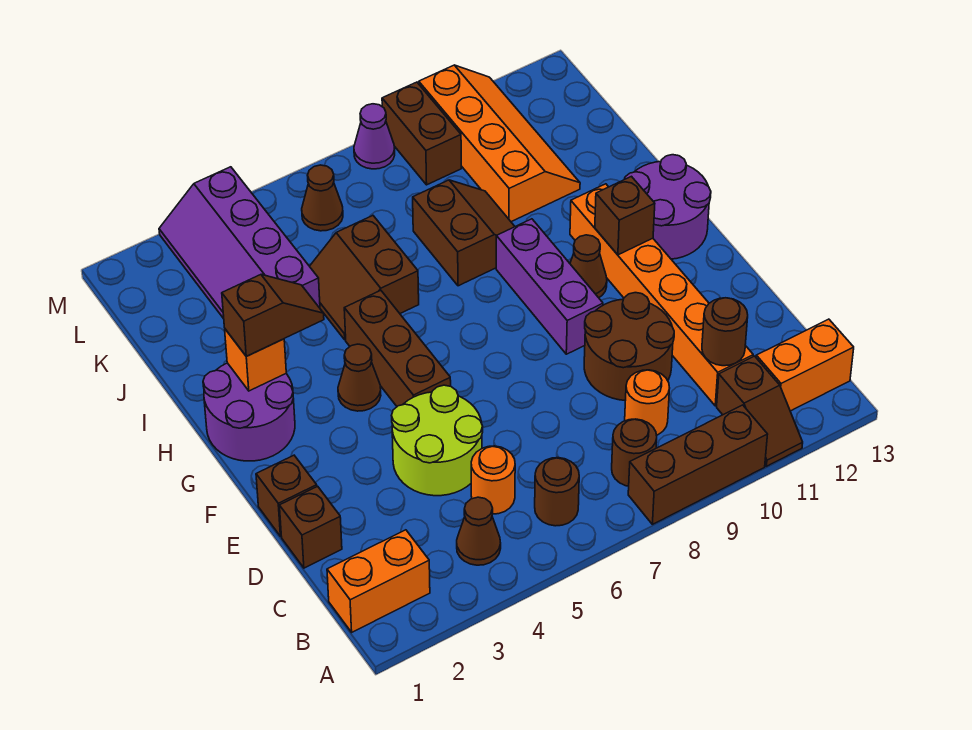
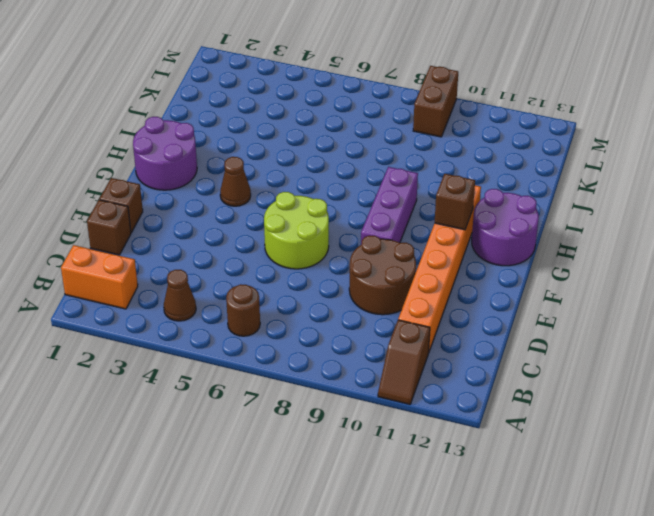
lime 2x2 round brick [264,192,329,269] -> lime 2x2 round brick moved to [392,385,483,496]
none -> brown 1x3 brick [628,405,768,524]
none -> brown 1x1 round brick [612,419,657,486]
none -> orange 1x2 brick [756,319,854,411]
none -> orange 1x1 round brick [471,446,515,514]

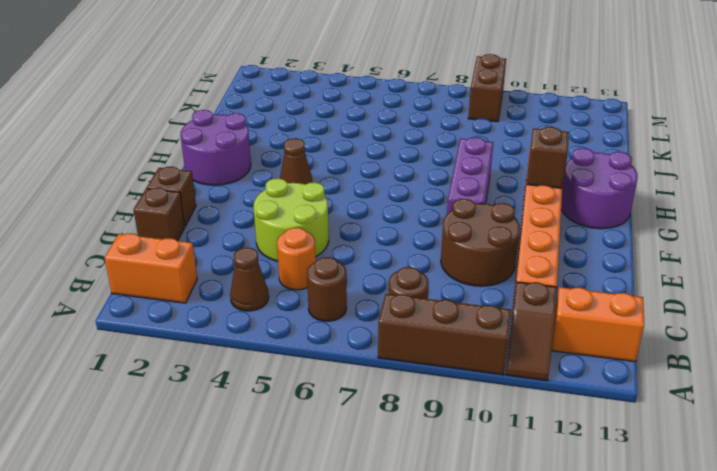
none -> orange 1x1 round brick [625,370,670,435]
none -> brown 1x3 brick [344,290,451,406]
none -> brown 1x1 cone [570,235,607,298]
none -> brown 2x2 slope [310,216,419,340]

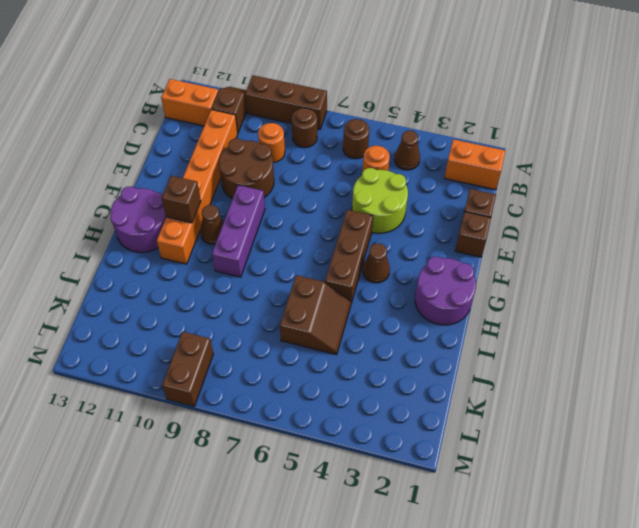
none -> brown 2x2 slope [413,180,515,286]
none -> purple 2x4 slope [159,167,320,319]
none -> orange 2x4 slope [419,65,580,222]
none -> brown 1x1 cone [302,165,343,231]

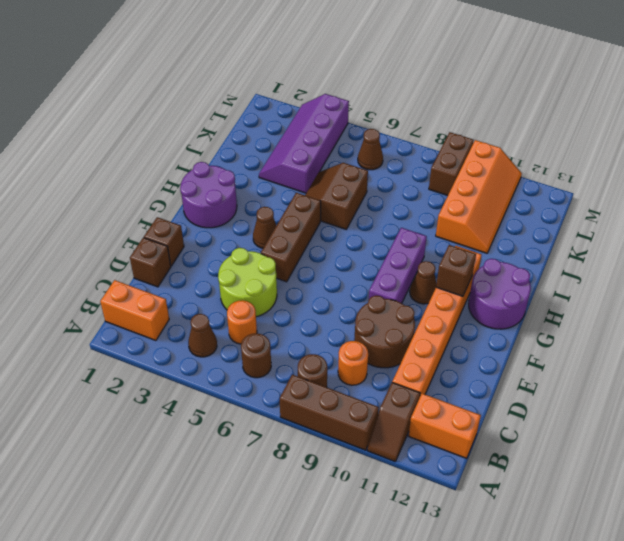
none -> brown 2x2 slope [413,180,515,286]
none -> purple 1x1 cone [354,104,395,169]
none -> brown 1x1 round brick [702,298,748,366]
none -> orange 1x1 brick [225,329,286,391]

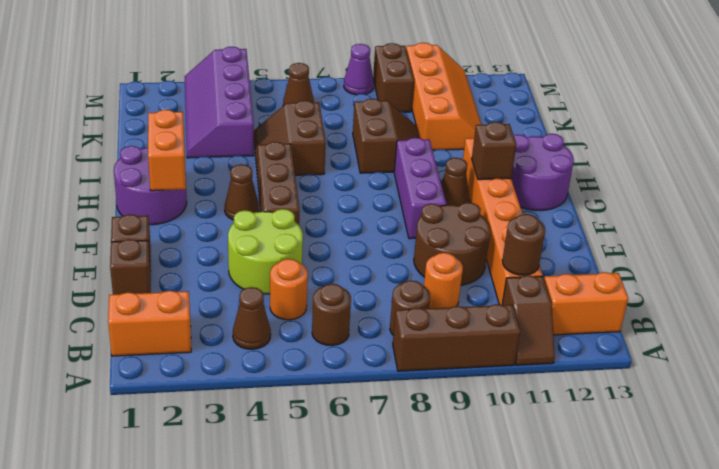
orange 1x2 brick [148,110,186,191] -> orange 1x1 brick [225,329,286,391]
none -> brown 1x2 slope [222,274,324,356]

